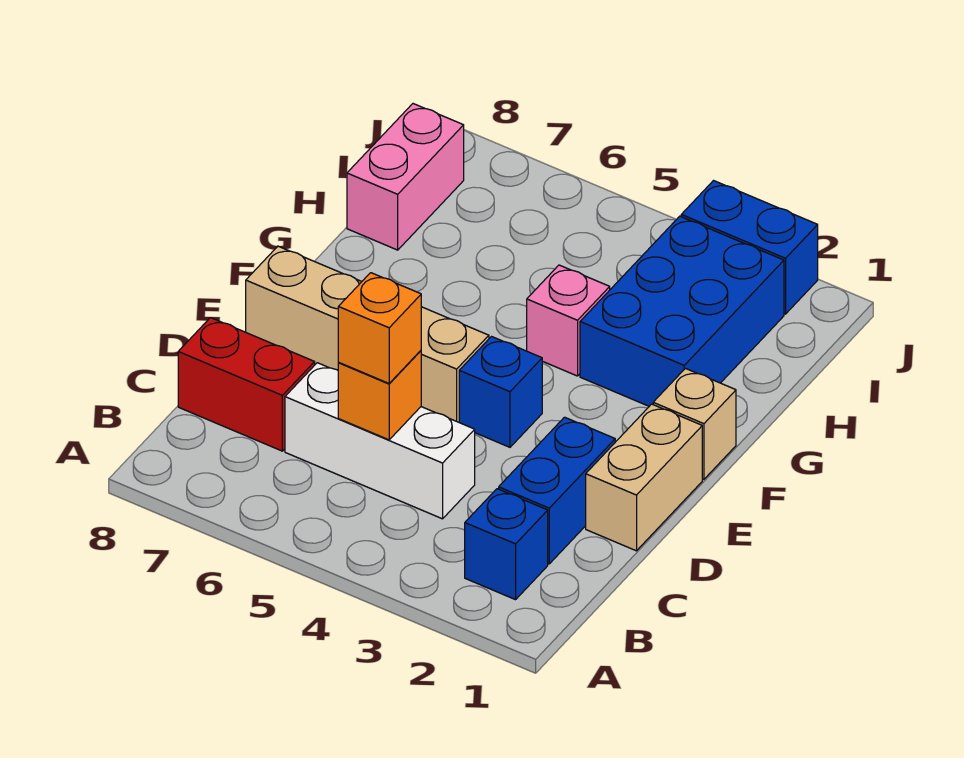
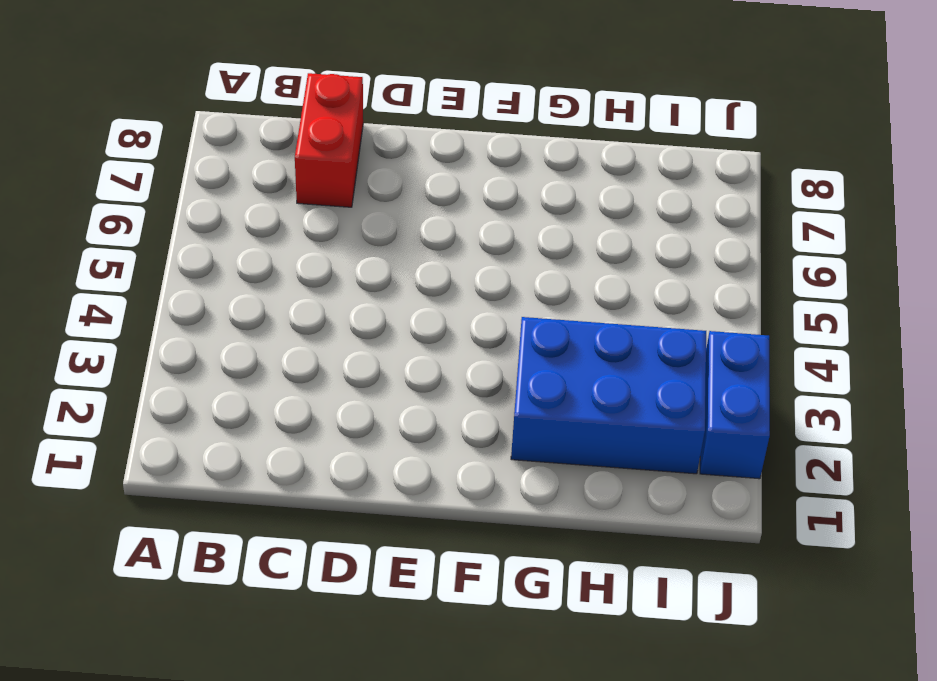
none -> blue 1x1 brick [465,489,548,600]
none -> blue 1x2 brick [499,417,615,564]
none -> white 1x3 brick [285,363,475,519]

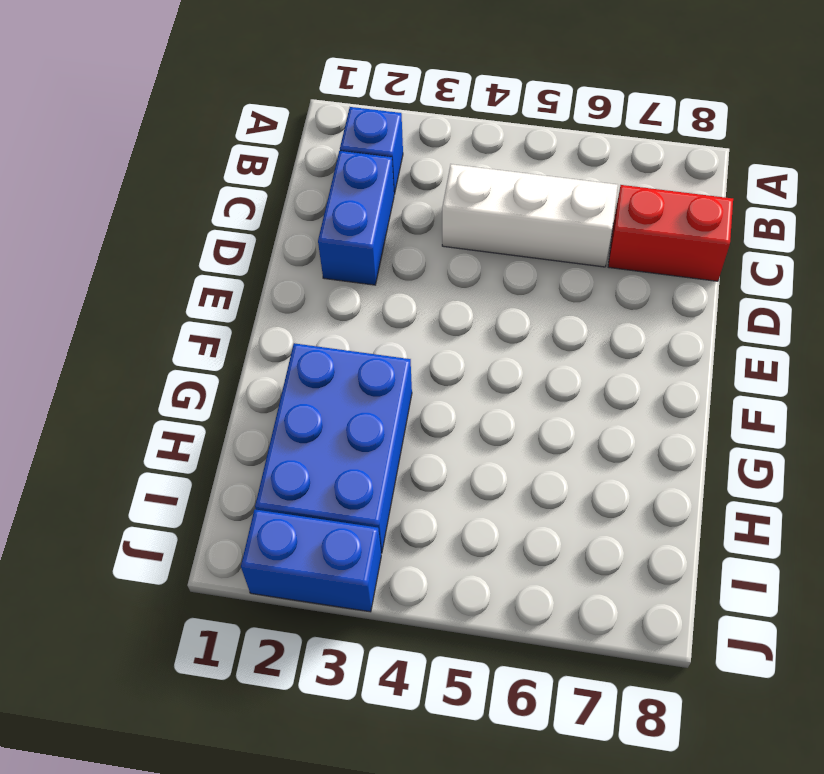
none -> tan 1x2 brick [586,404,702,551]
none -> blue 1x1 brick [459,337,542,447]
none -> tan 1x4 brick [246,246,489,422]

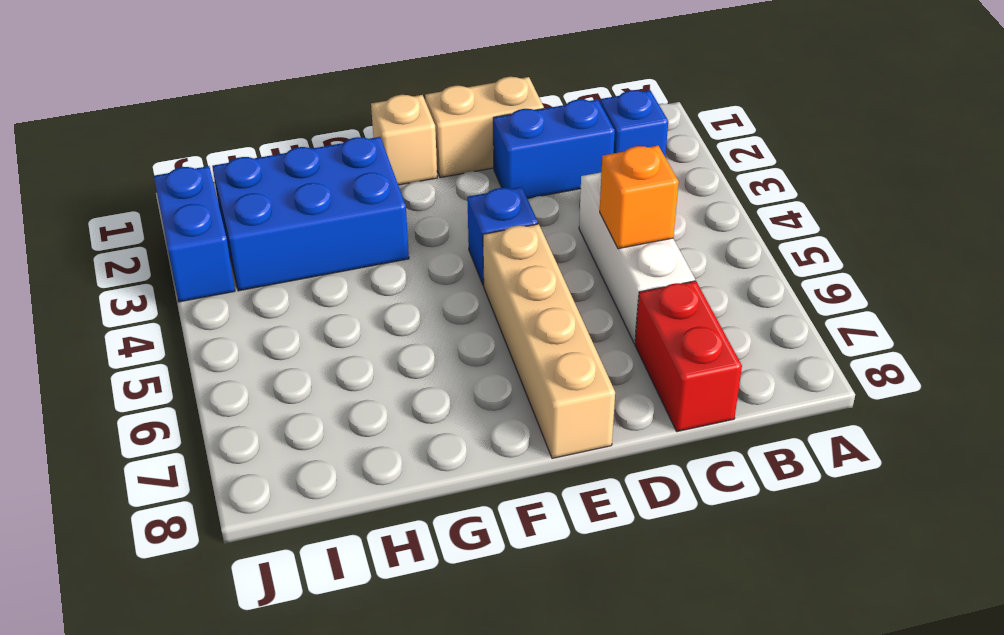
none -> pink 1x1 brick [527,265,610,376]
none -> pink 1x2 brick [347,104,464,250]
none -> orange 1x1 brick [338,273,421,383]

